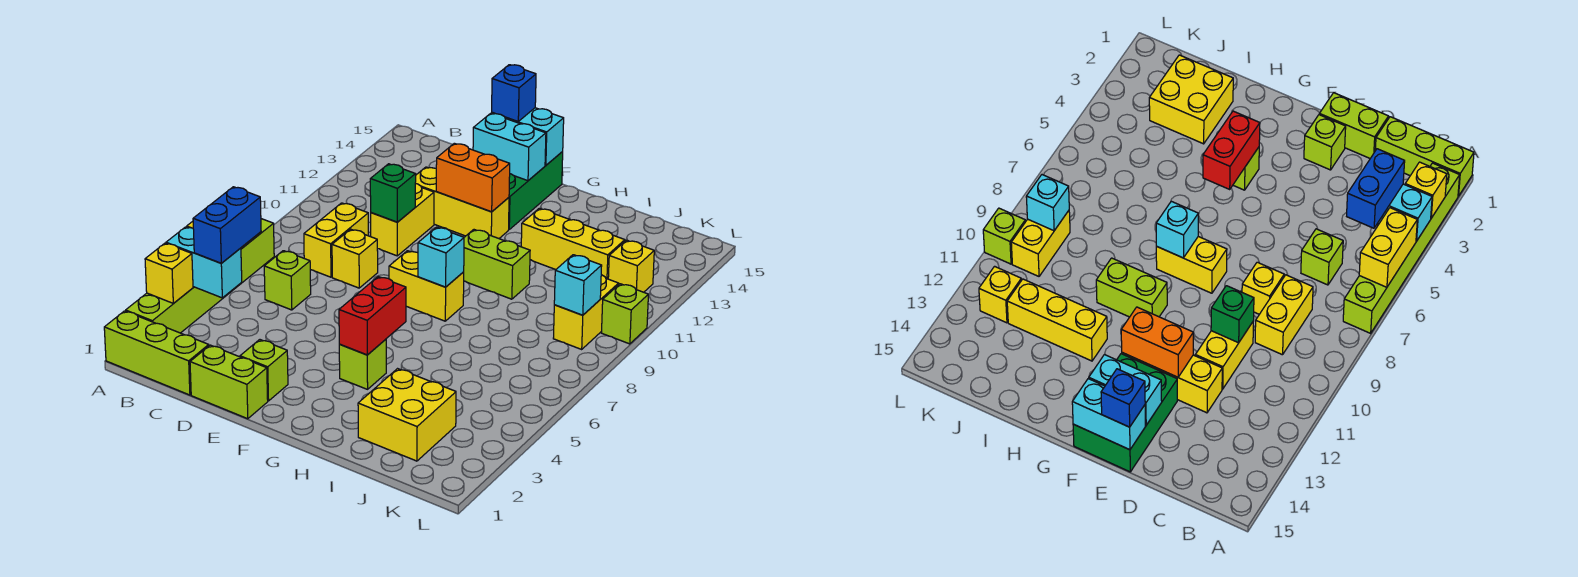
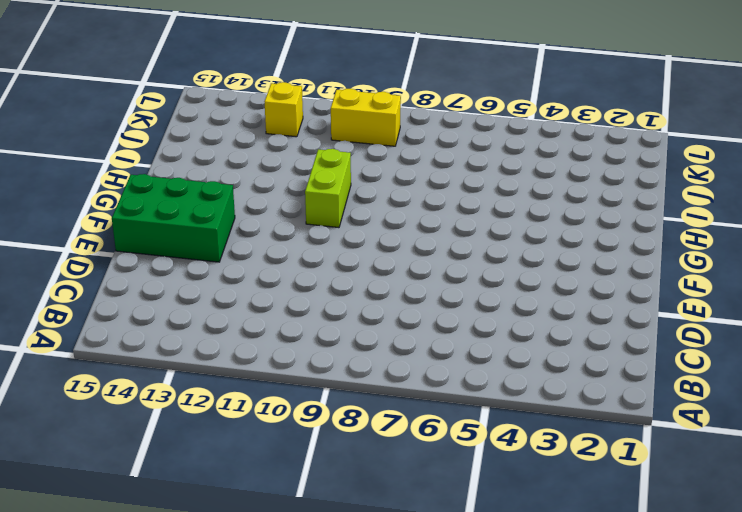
none -> lime 1x3 brick [104,311,209,395]
none -> lime 1x6 brick [126,219,274,333]
none -> lime 1x1 brick [264,251,311,310]
none -> yellow 1x2 brick [304,203,368,277]

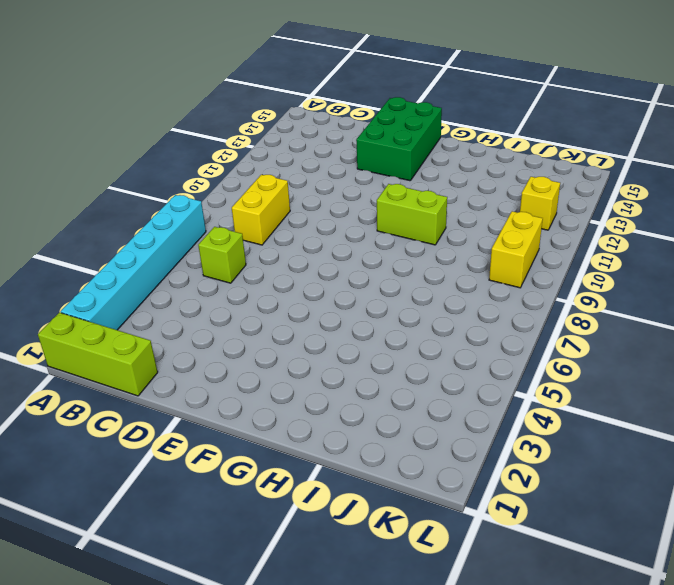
cyan 1x6 brick [61,195,206,330] -> lime 1x6 brick [126,219,274,333]
none -> lime 1x2 brick [190,345,268,419]
none -> yellow 1x1 brick [332,229,378,288]
none -> yellow 1x2 brick [371,184,434,256]
none -> yellow 1x3 brick [415,167,509,238]

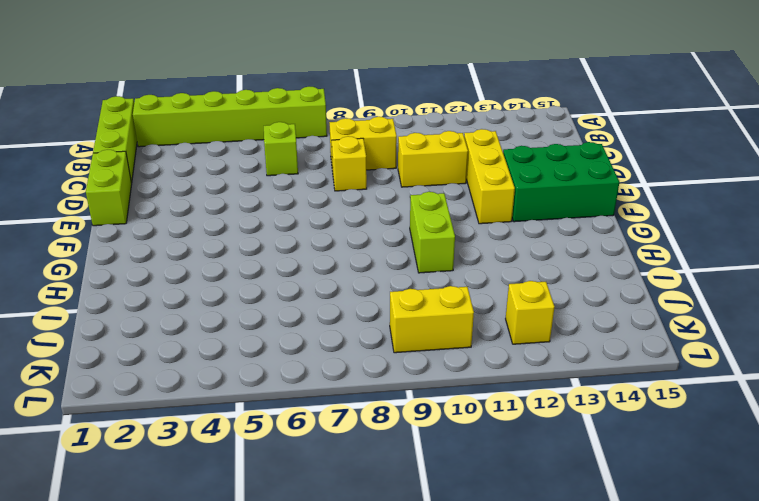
none -> lime 1x1 brick [240,340,288,401]
none -> yellow 1x2 brick [389,251,464,321]
none -> lime 1x1 brick [339,339,386,389]
none -> yellow 1x3 brick [521,208,625,279]

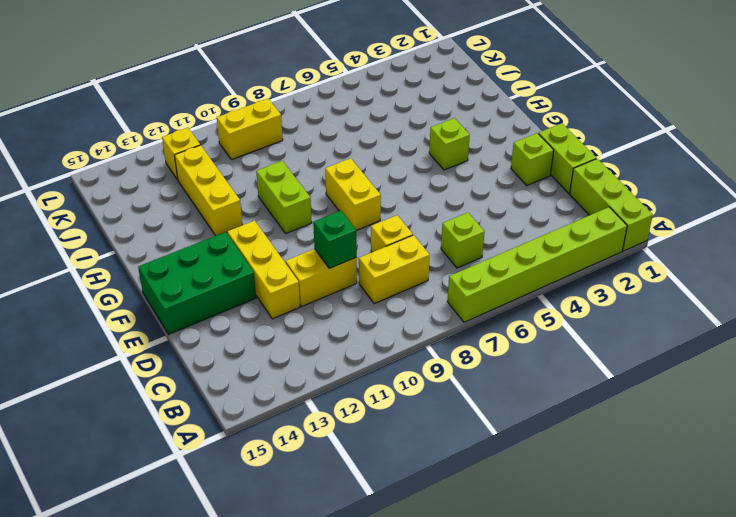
none -> yellow 2x2 brick [358,369,456,461]
none -> lime 1x1 brick [602,284,648,344]
none -> yellow 1x1 brick [145,243,193,303]
none -> cyan 1x2 brick [166,227,242,298]

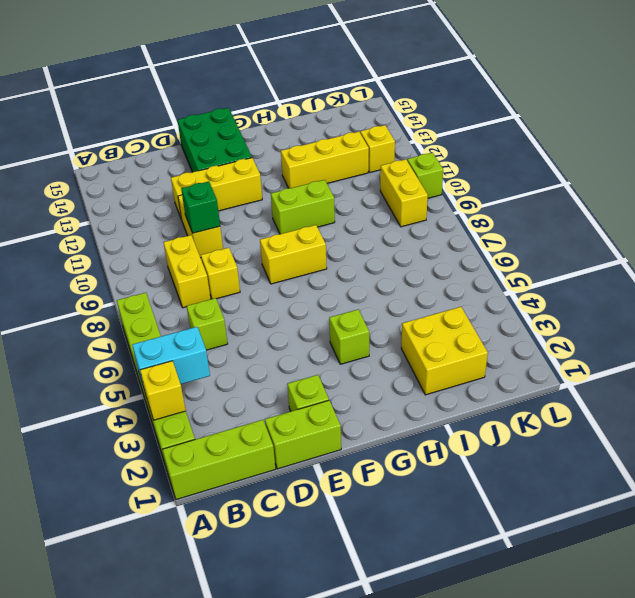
none -> yellow 1x2 brick [1359,208,1417,287]
none -> orange 1x2 brick [436,143,510,212]
none -> cyan 1x2 brick [473,113,546,181]
none -> cyan 1x2 brick [492,108,564,165]

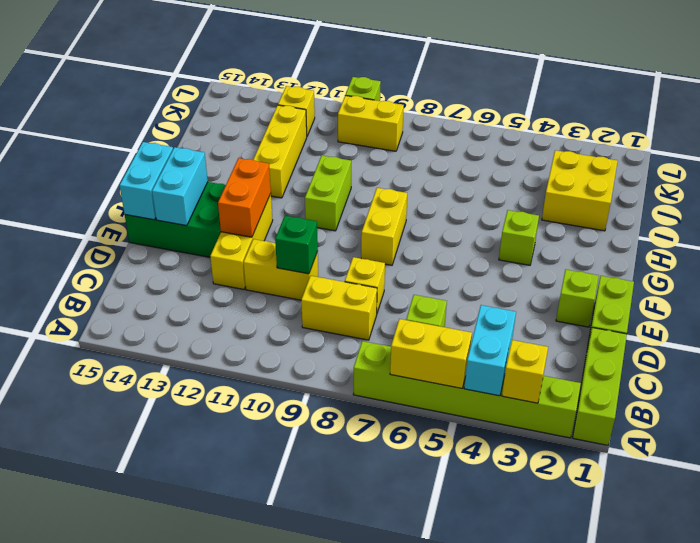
none -> red 1x2 brick [339,277,406,355]
none -> cyan 1x1 brick [418,227,464,287]
none -> cyan 1x1 brick [554,255,602,315]
none -> blue 1x2 brick [193,187,261,263]

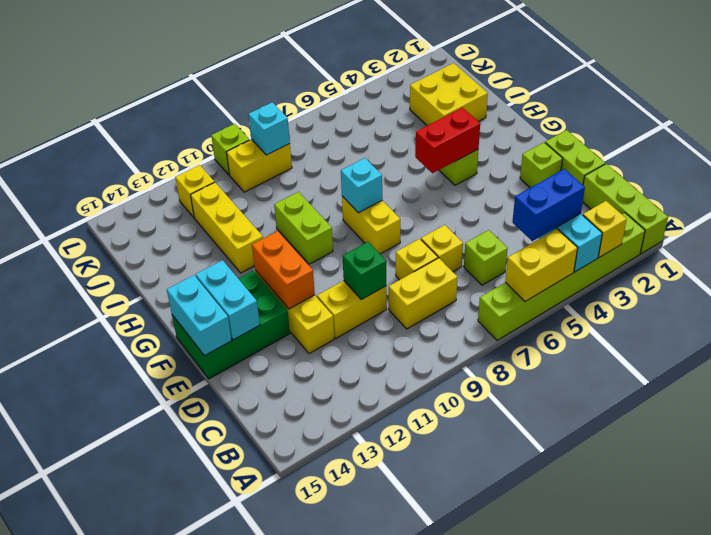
yellow 1x1 brick [421,225,463,272] -> none
none -> blue 1x1 brick [492,65,536,121]

